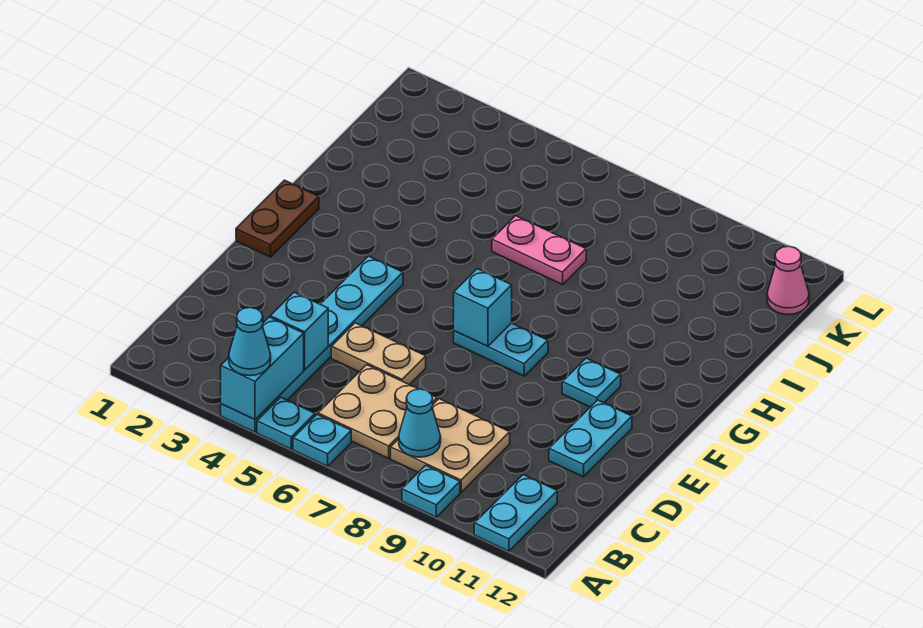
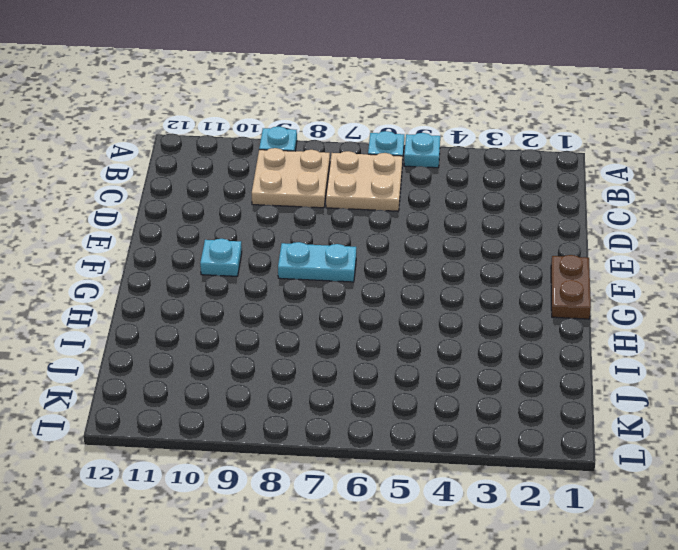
none -> cyan 1x6 plate [221,256,403,432]
none -> cyan 1x2 plate [474,475,557,551]
none -> tan 1x2 plate [331,323,426,385]

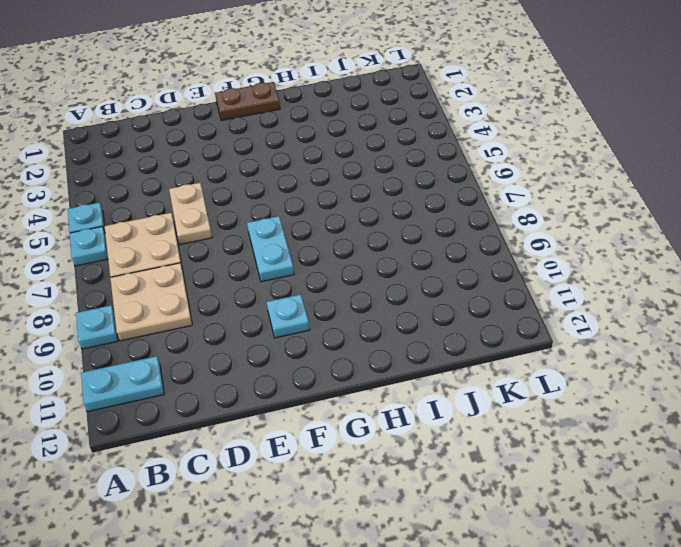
none -> cyan 1x6 plate [221,256,403,432]
none -> cyan 1x2 plate [549,400,632,477]
none -> pink 1x2 plate [492,216,586,285]

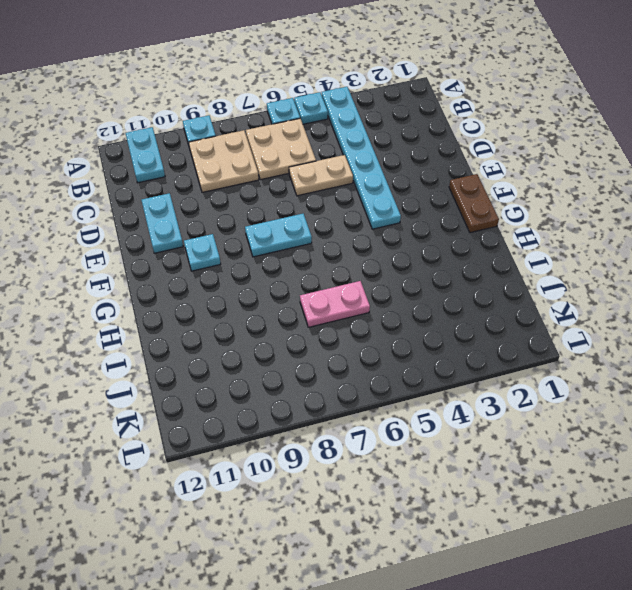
none -> pink 1x1 cone [767,246,809,315]
none -> cyan 1x2 brick [221,317,304,419]
none -> cyan 1x1 cone [399,389,441,457]

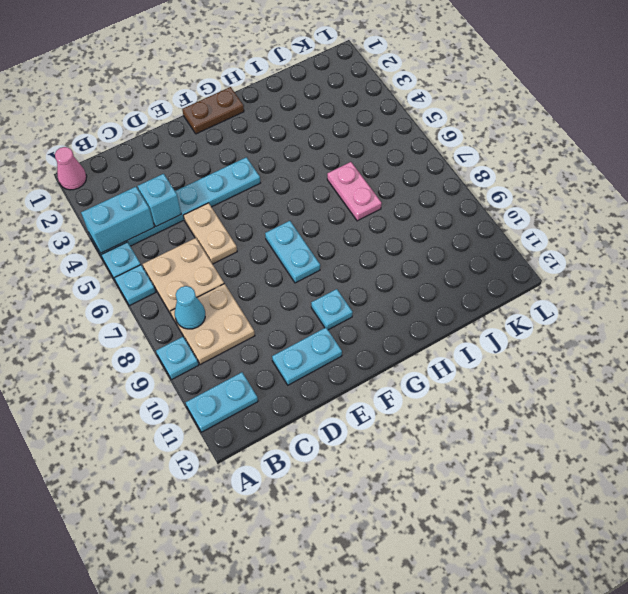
pink 1x1 cone [55,147,87,190] -> pink 1x1 cone moved to [767,246,809,315]
none -> cyan 1x1 brick [454,269,512,346]
none -> cyan 1x1 cone [229,307,271,376]

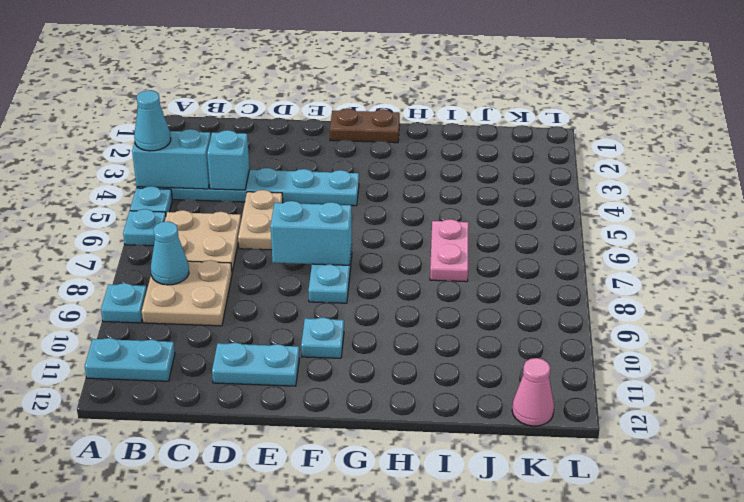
cyan 1x2 brick [271,201,352,265] -> cyan 1x1 brick [454,269,512,346]

